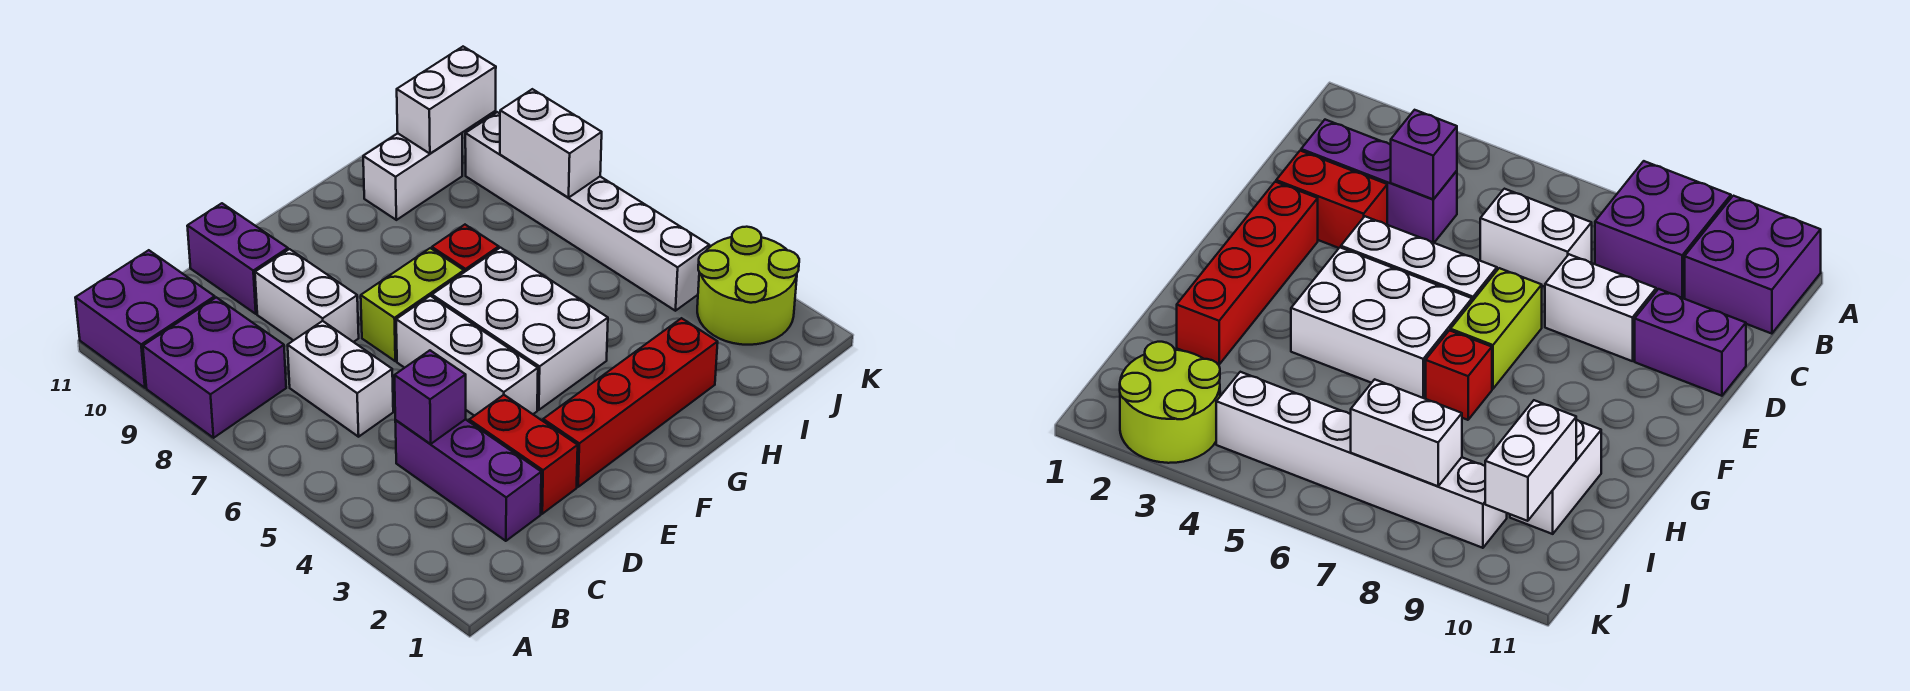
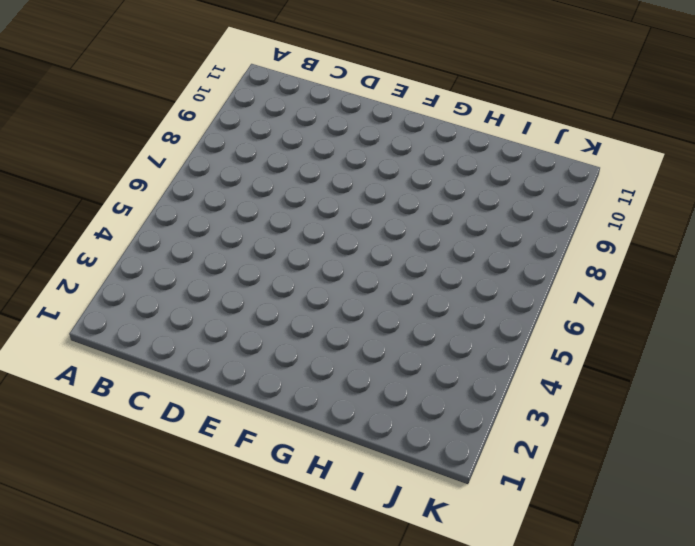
none -> purple 2x2 brick [143,297,286,438]
none -> purple 2x2 brick [75,250,215,388]
none -> purple 1x3 brick [395,419,541,541]

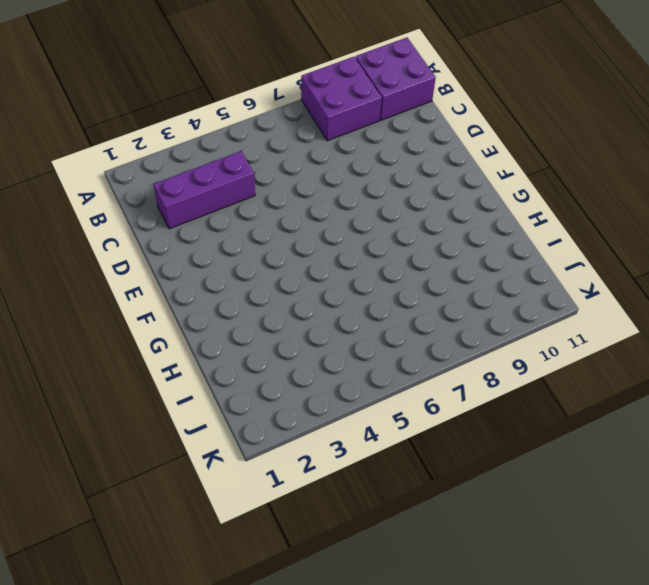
none -> white 1x2 brick [288,321,393,437]
none -> red 1x2 brick [469,395,578,514]
none -> white 1x2 brick [255,249,359,342]

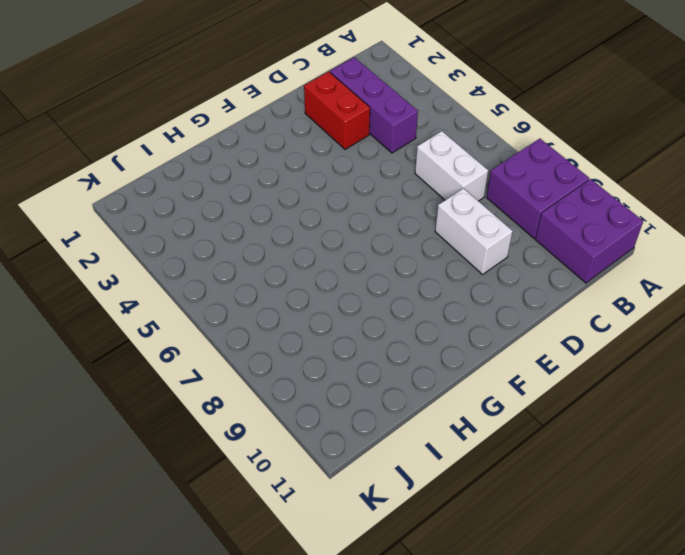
none -> purple 1x2 brick [187,203,288,314]
none -> red 1x4 brick [543,318,718,487]
none -> white 1x3 brick [396,296,538,416]

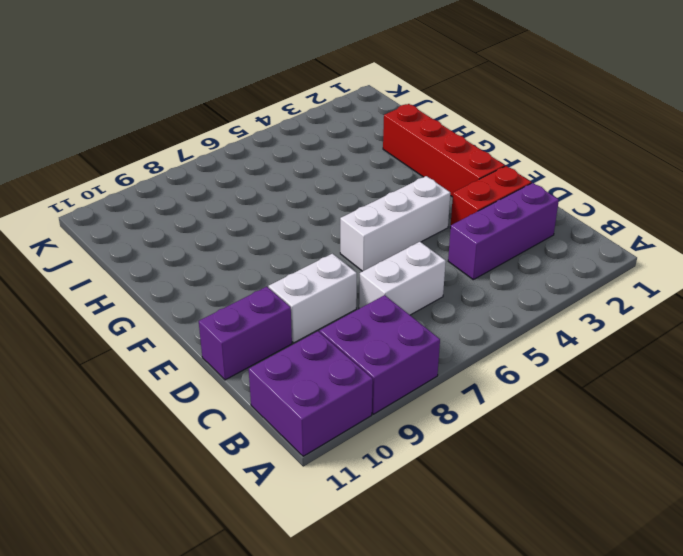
none -> lime 1x2 brick [361,248,464,361]
none -> white 2x3 brick [432,248,608,410]
none -> red 1x1 brick [432,225,499,272]

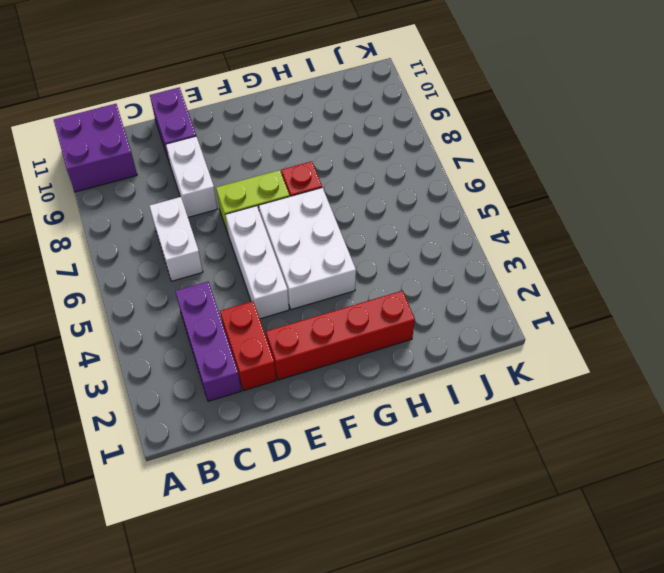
none -> purple 2x2 brick [143,297,286,438]
none -> white 1x2 brick [363,133,462,220]
none -> lime 2x2 round brick [697,227,799,345]

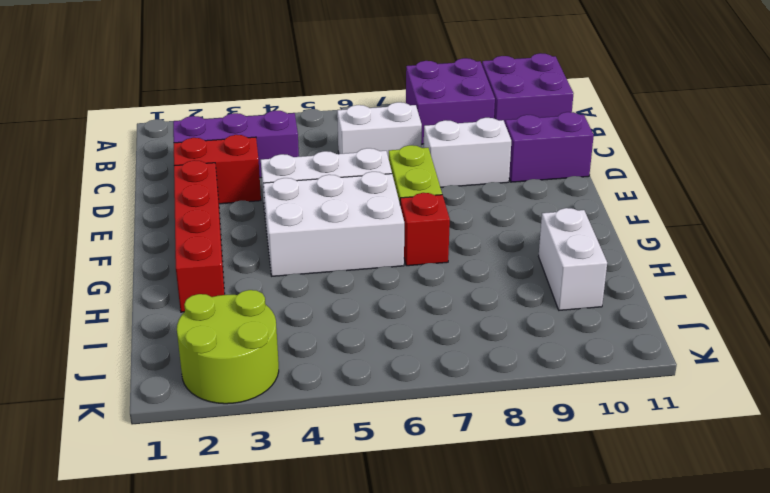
none -> white 1x6 brick [465,112,709,311]
none -> purple 1x1 brick [394,350,466,444]
none -> white 1x2 brick [397,47,496,154]

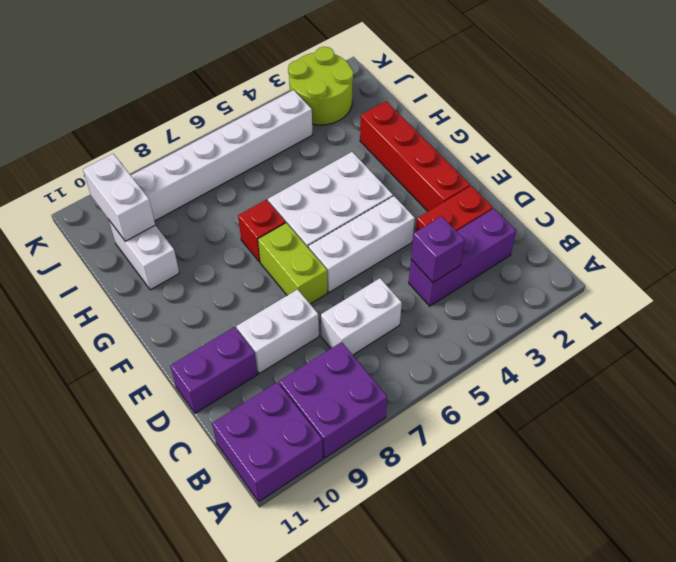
none -> white 1x2 brick [500,89,602,198]

